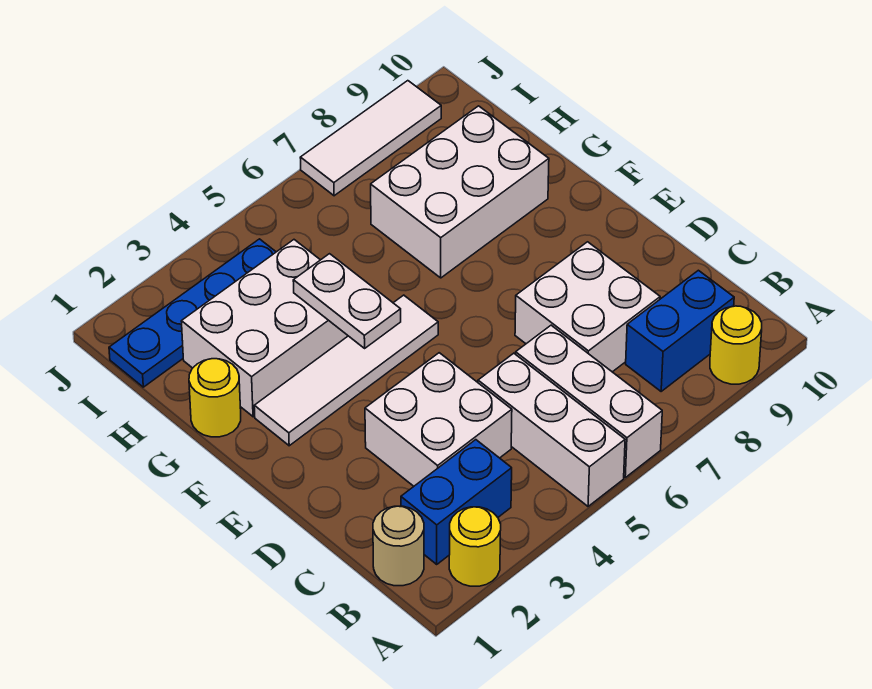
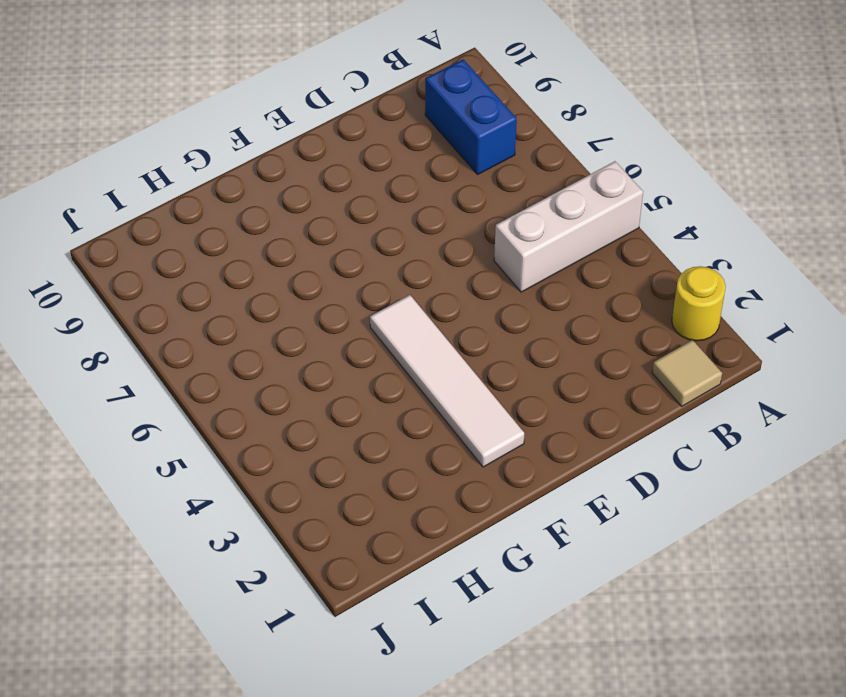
tan 1x1 tile [652,340,722,406] -> tan 1x1 round brick [373,506,424,586]
none -> white 1x3 brick [516,325,662,477]
none -> yellow 1x1 round brick [710,306,762,384]
none -> blue 1x2 brick [401,440,512,564]

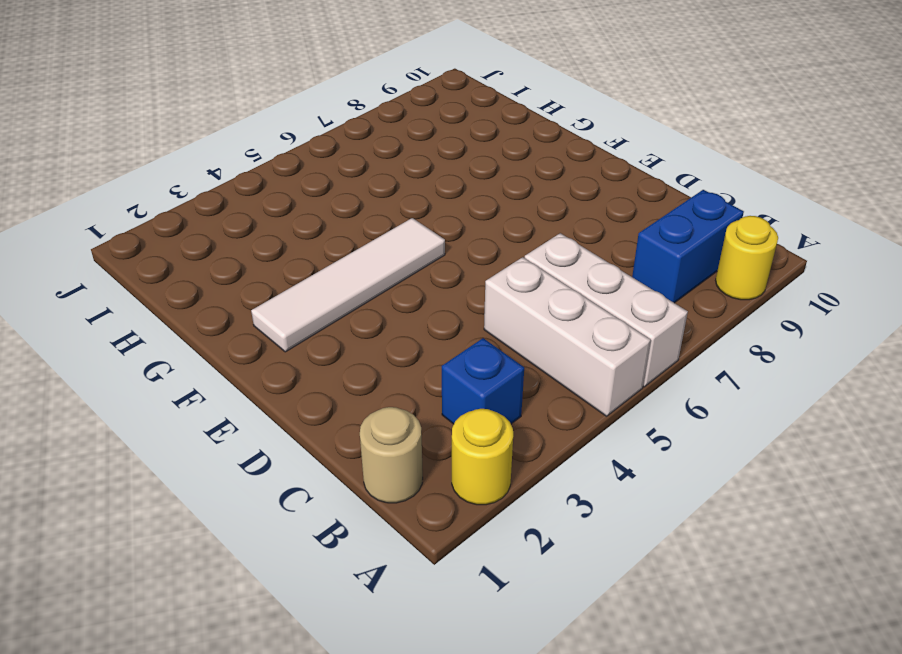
blue 1x1 brick [442,338,524,424] -> blue 1x2 brick [401,440,512,564]
none -> white 2x2 brick [365,353,512,486]
none -> white 2x2 brick [515,242,660,372]
none -> yellow 1x1 round brick [189,359,241,437]

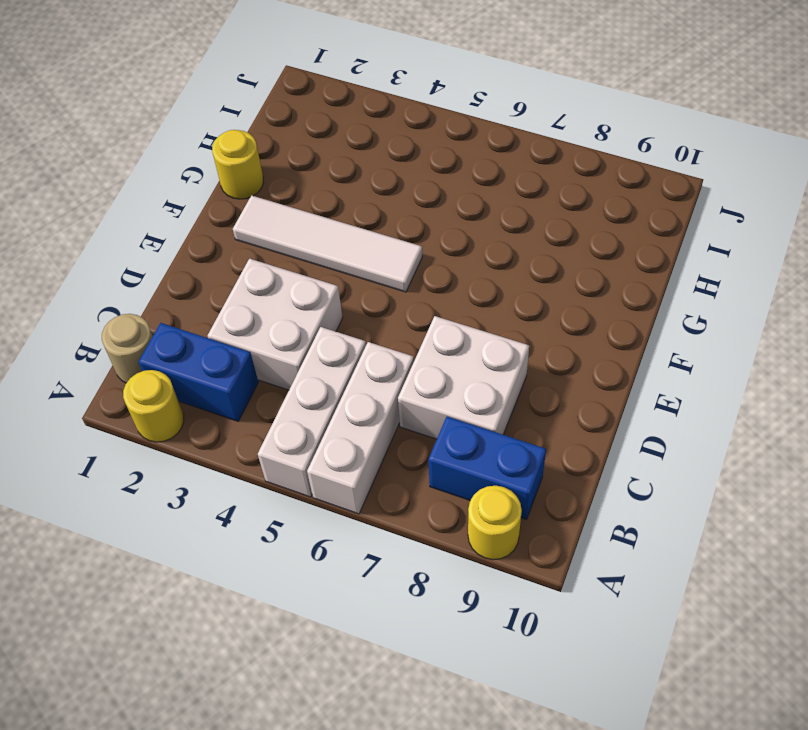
none -> white 2x3 brick [181,240,348,417]
none -> white 2x3 brick [371,106,549,278]
none -> blue 1x4 plate [109,239,276,387]

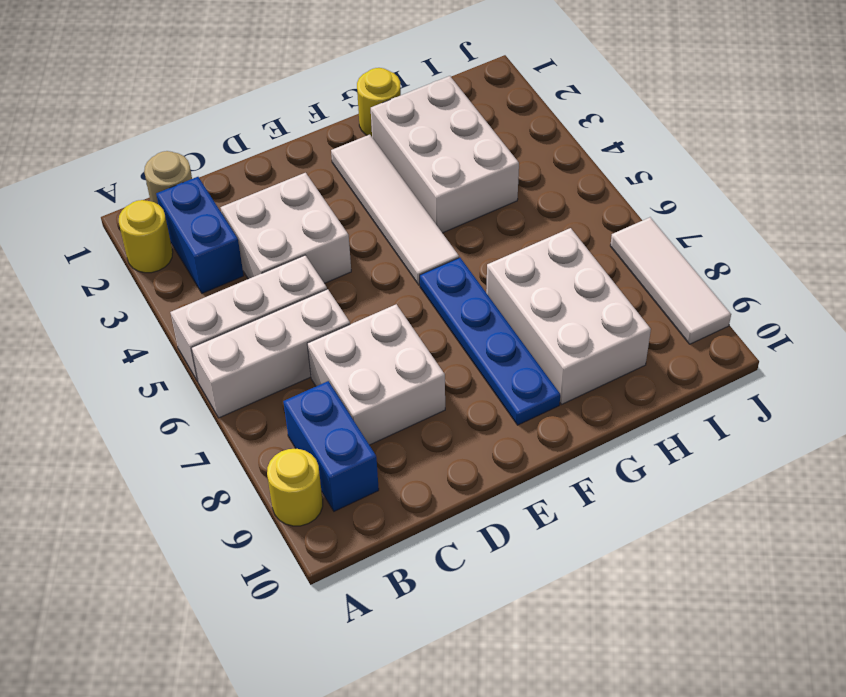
blue 1x4 plate [420,258,560,425] -> blue 1x4 plate moved to [109,239,276,387]
none -> white 1x2 plate [293,254,401,348]

